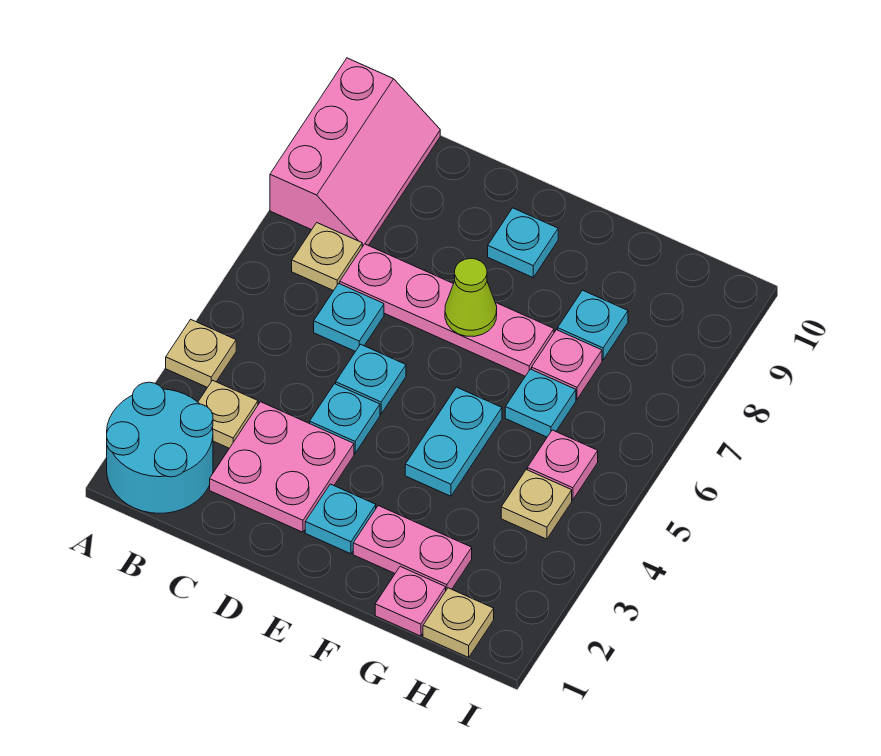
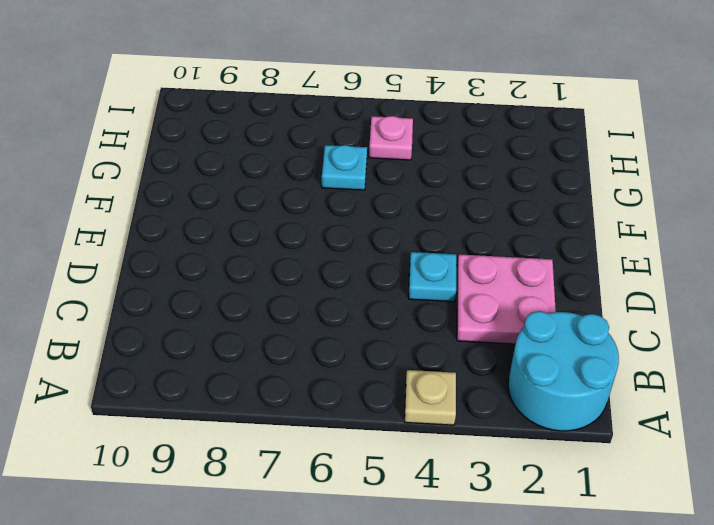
none -> pink 2x3 slope [270,58,440,247]
none -> tan 1x1 plate [198,380,258,448]
none -> tan 1x1 plate [292,223,362,291]

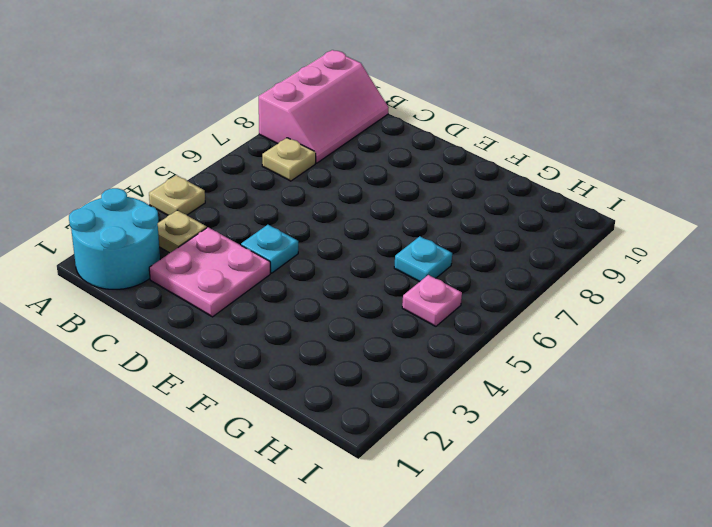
none -> cyan 1x1 plate [314,283,384,351]
none -> pink 1x4 plate [340,244,554,376]
none -> cyan 1x1 plate [336,344,406,414]

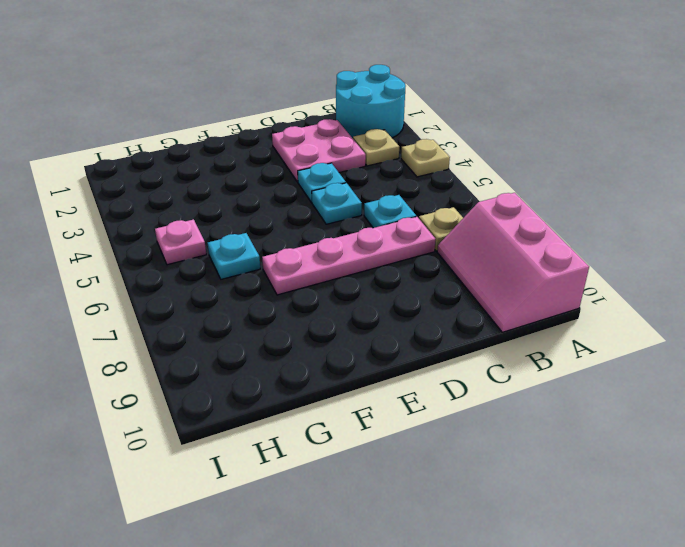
none -> cyan 1x1 plate [305,484,376,554]
none -> cyan 1x1 plate [488,208,558,277]
none -> pink 1x2 plate [353,506,472,590]

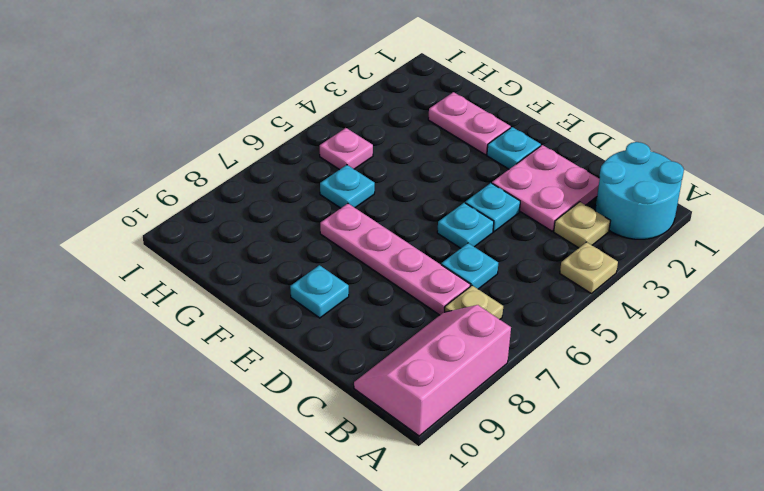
none -> cyan 1x2 plate [405,387,502,496]
none -> pink 1x1 plate [375,566,446,636]
none -> pink 1x1 plate [532,330,602,399]

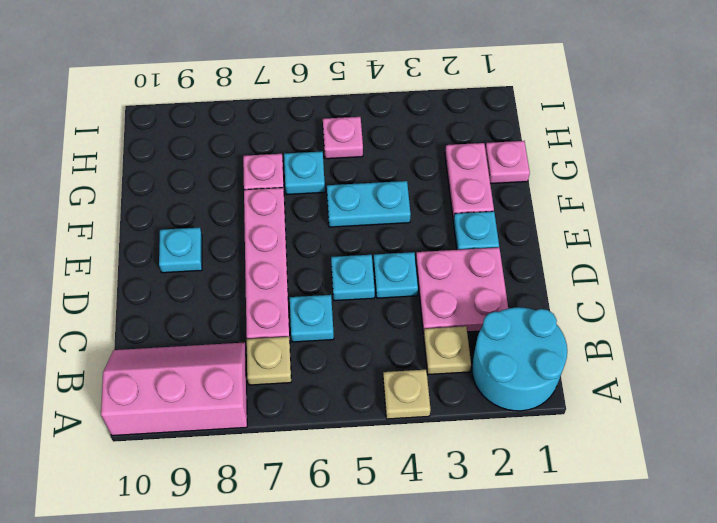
none -> cyan 1x1 plate [558,290,628,360]
none -> tan 1x1 plate [423,588,494,657]
none -> tan 1x1 plate [501,470,572,539]

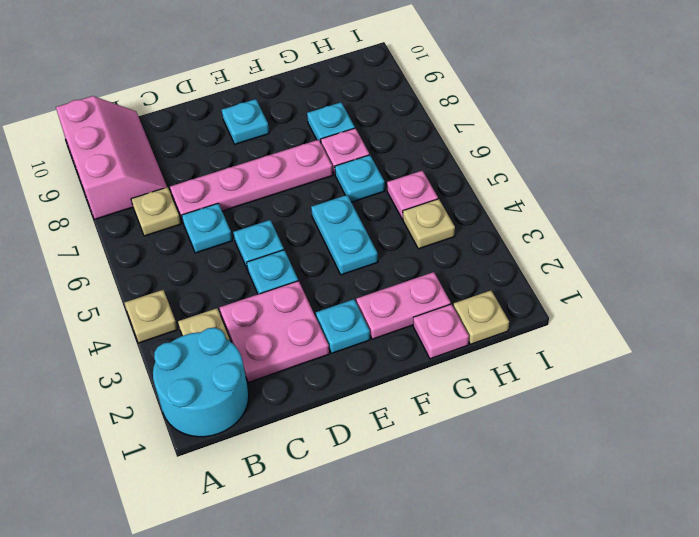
none -> lime 1x1 cone [445,258,497,336]

